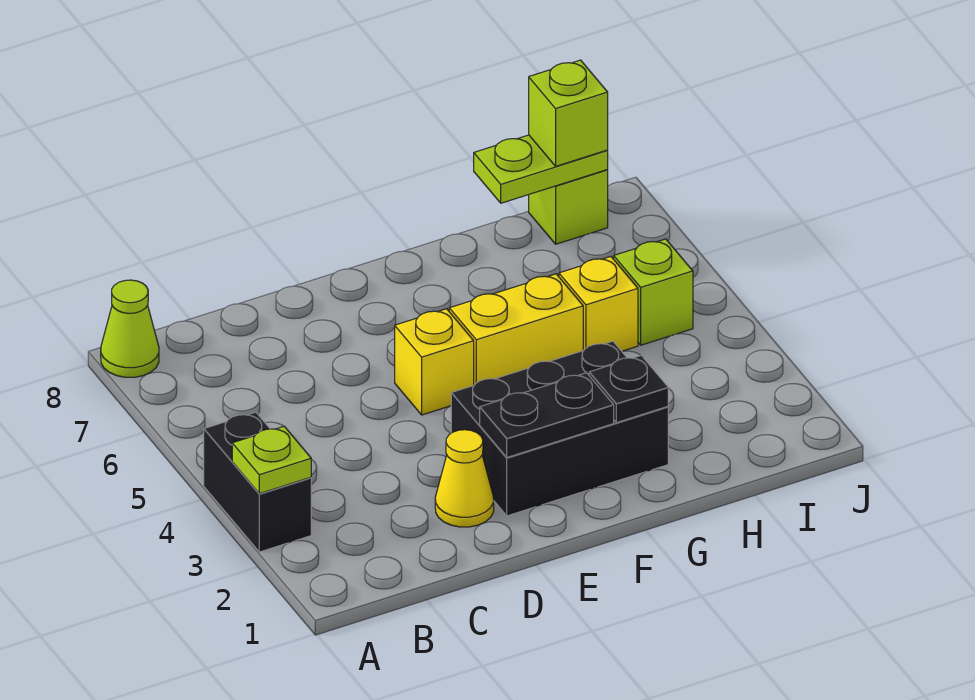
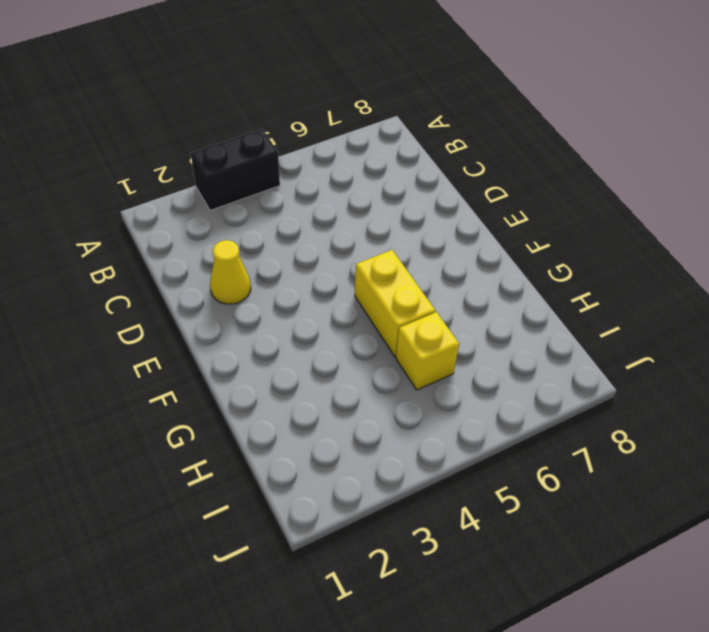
none -> lime 1x1 cone [101,280,159,377]
none -> black 2x3 brick [451,341,668,516]
none -> yellow 1x1 brick [395,309,474,415]

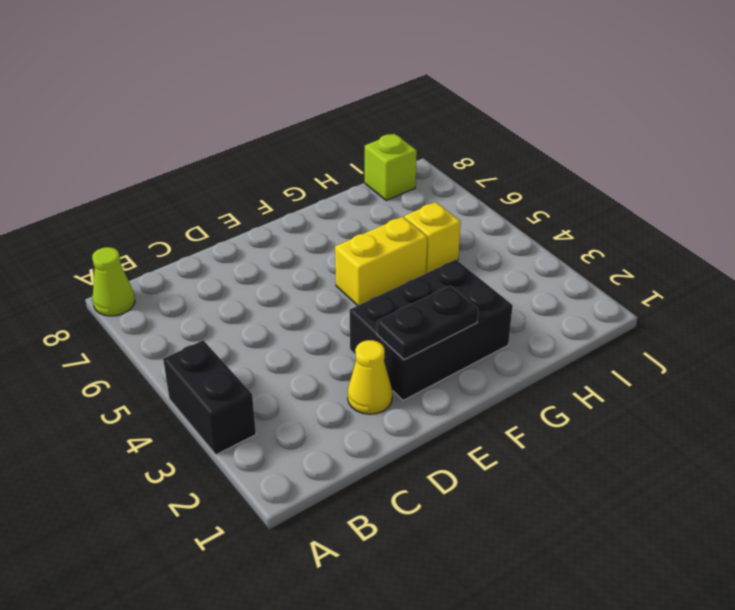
none -> yellow 1x1 brick [395,309,474,415]
none -> lime 1x1 brick [614,239,693,345]
none -> lime 1x1 plate [232,426,311,494]

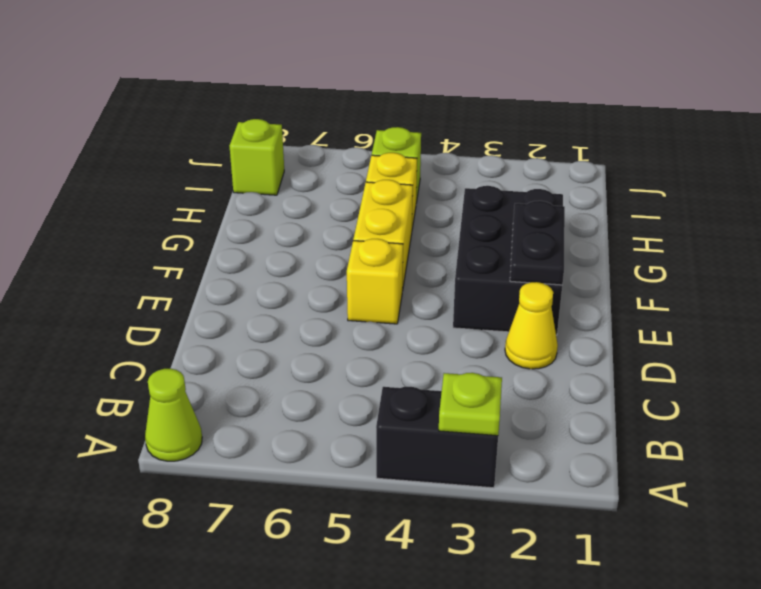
none -> black 1x1 plate [589,355,668,423]
none -> lime 1x2 plate [474,135,608,203]
none -> lime 1x1 brick [529,60,608,166]

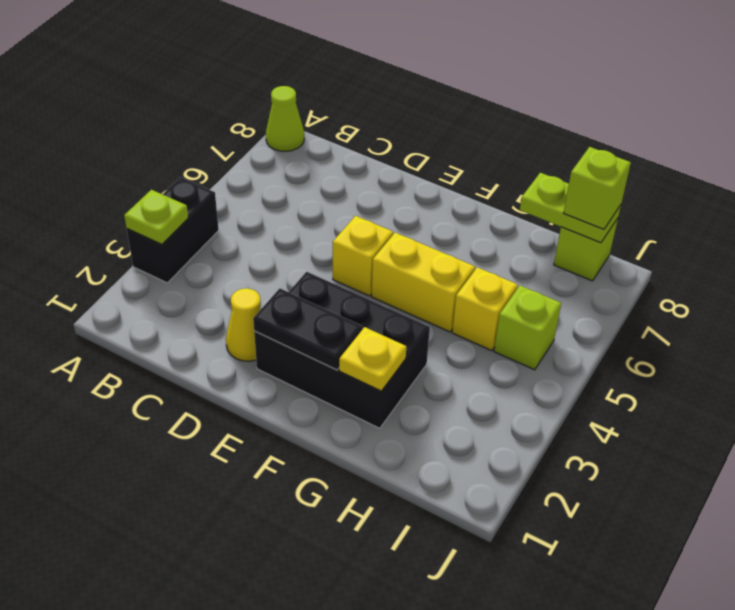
yellow 1x1 plate [339,327,406,391] -> black 1x1 plate [589,355,668,423]

